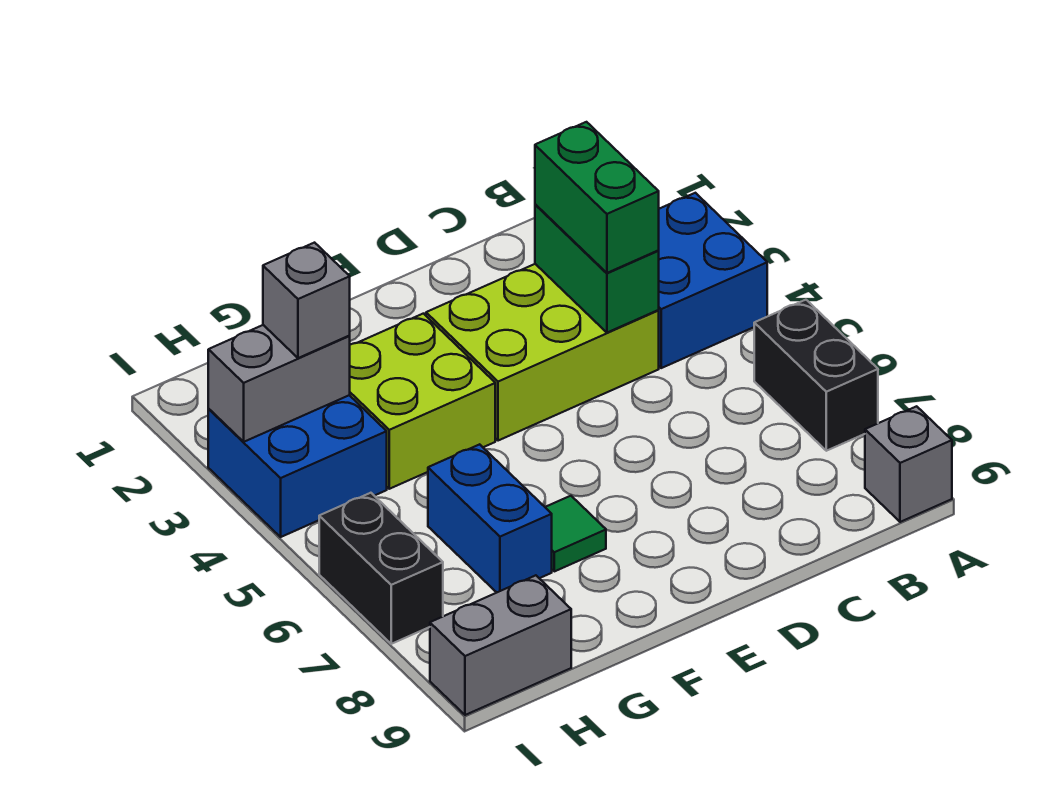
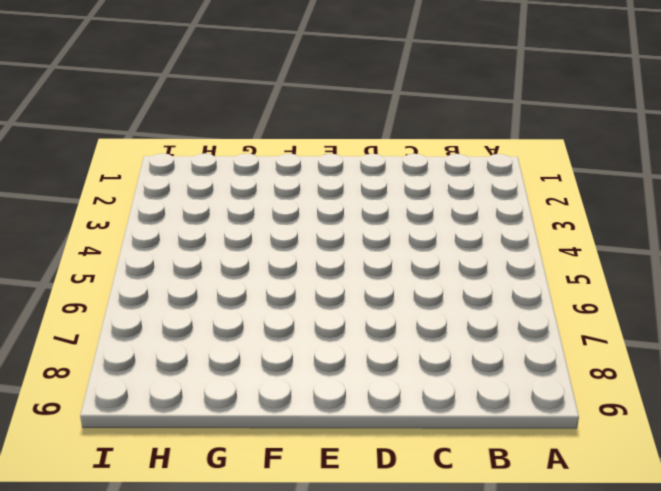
none -> blue 2x2 brick [658,193,767,368]
none -> black 1x2 brick [754,300,878,451]
none -> grey 1x1 brick [865,406,952,522]

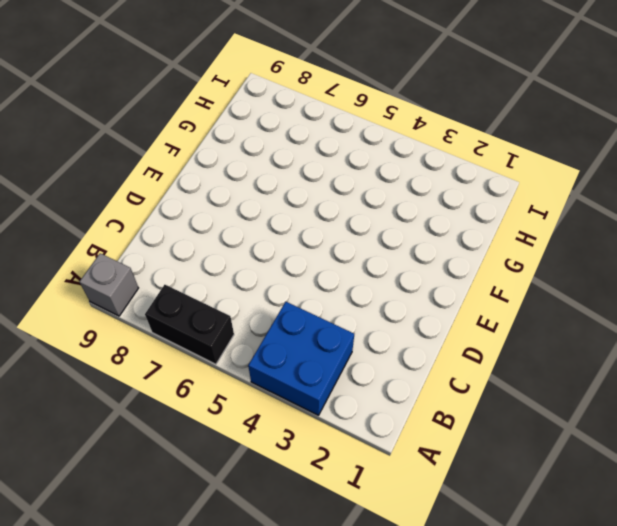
none -> lime 2x3 brick [426,264,659,441]
none -> lime 2x2 brick [350,314,495,489]
none -> green 1x1 tile [545,496,606,571]

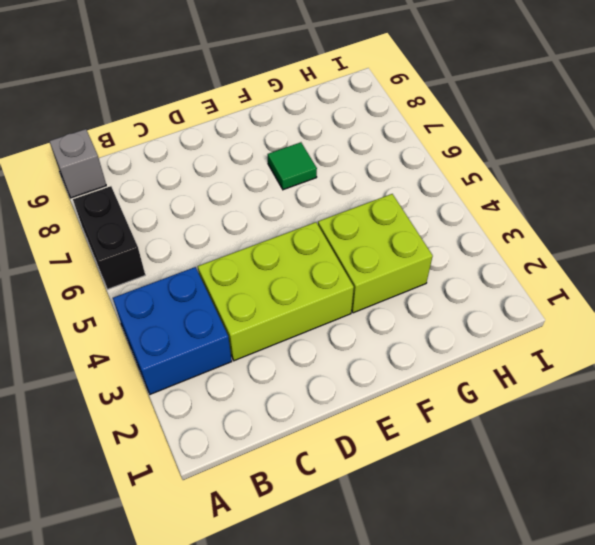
none -> blue 1x2 brick [428,444,552,592]
none -> blue 2x2 brick [208,395,387,537]
none -> grey 1x2 brick [430,575,571,715]

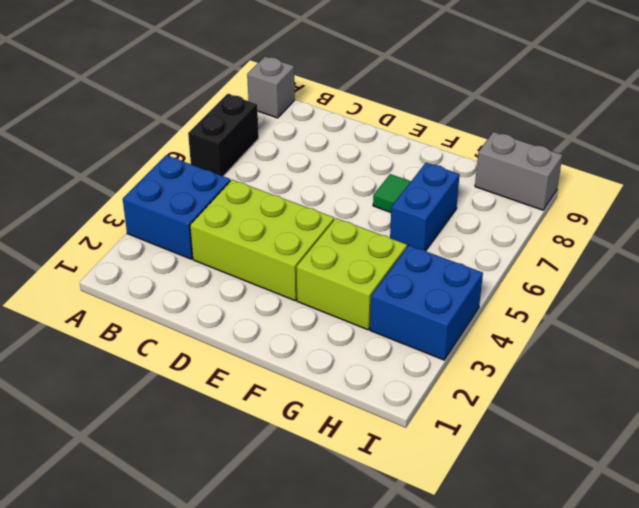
none -> black 1x2 brick [319,493,443,644]
none -> green 1x2 brick [535,204,659,333]
none -> grey 1x2 brick [208,325,350,442]

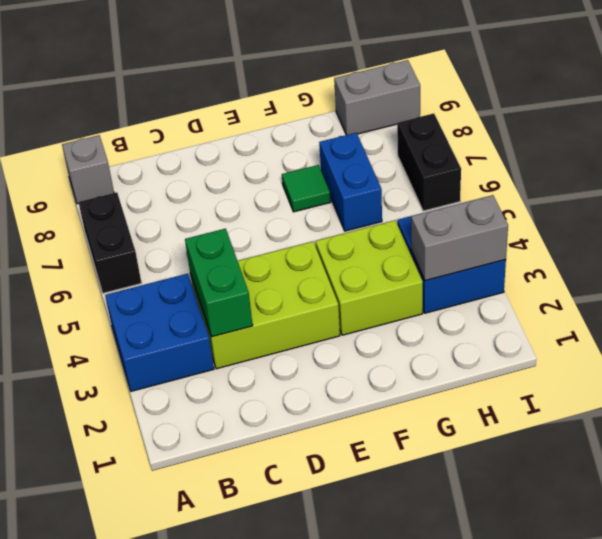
none -> green 1x2 brick [535,122,659,273]
none -> grey 1x1 brick [263,243,350,358]

